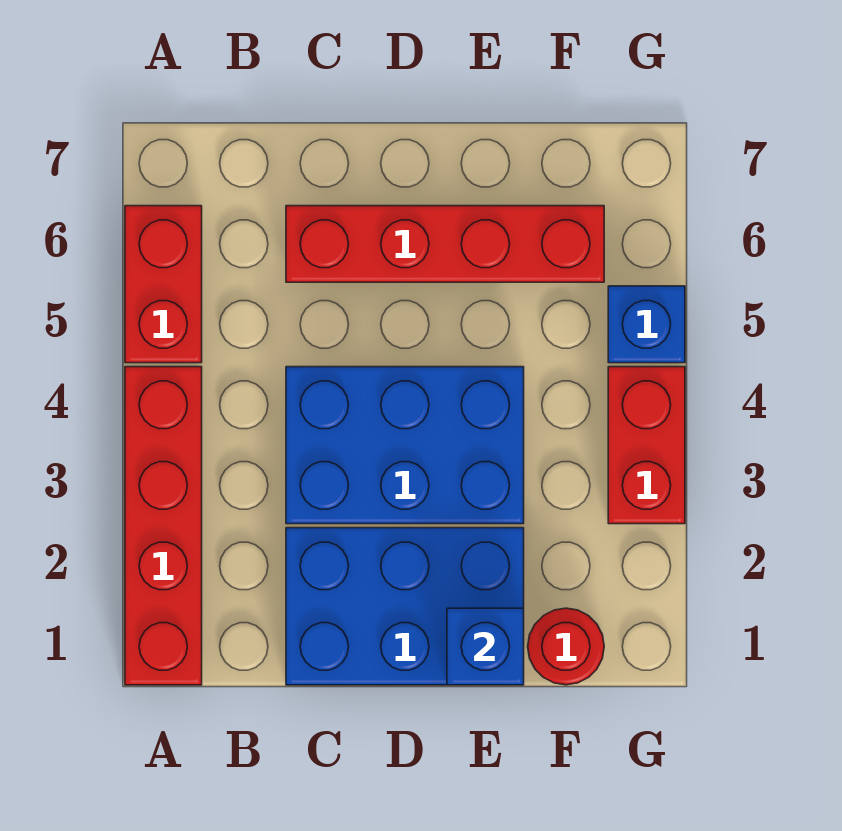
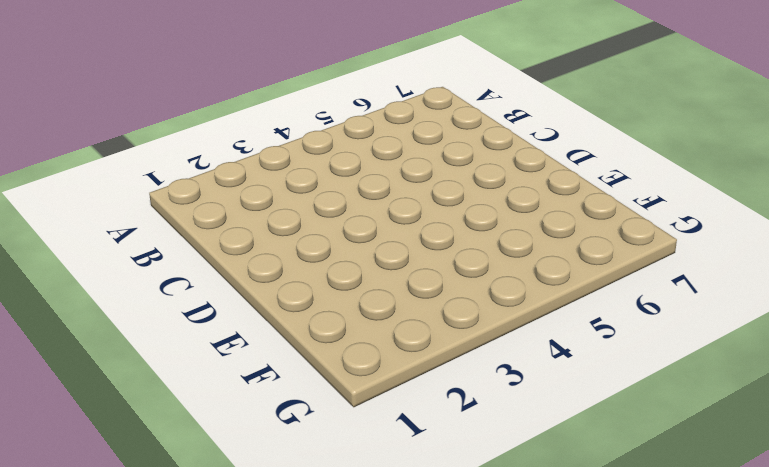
none -> red 1x4 brick [125,367,202,685]
none -> red 1x2 brick [125,206,202,363]

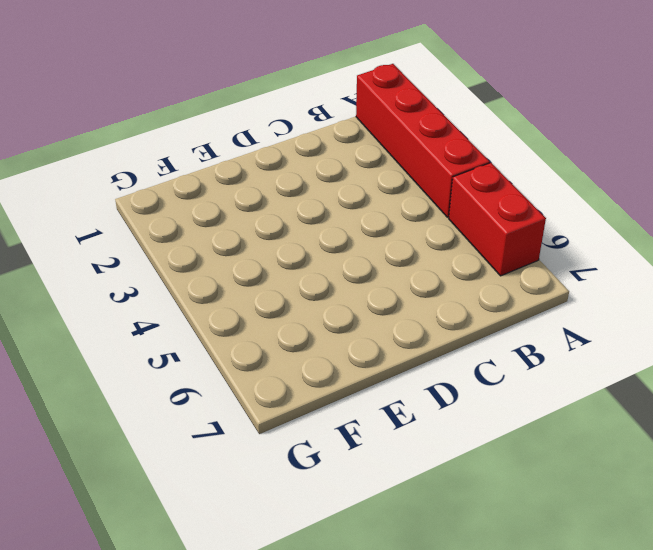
none -> blue 2x3 brick [286,528,524,685]
none -> blue 2x3 brick [286,367,524,524]

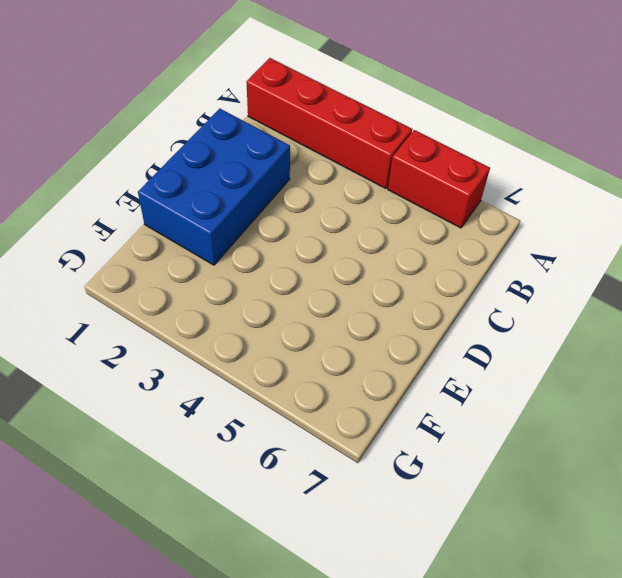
none -> blue 2x3 brick [286,367,524,524]
none -> red 1x4 brick [286,206,604,282]

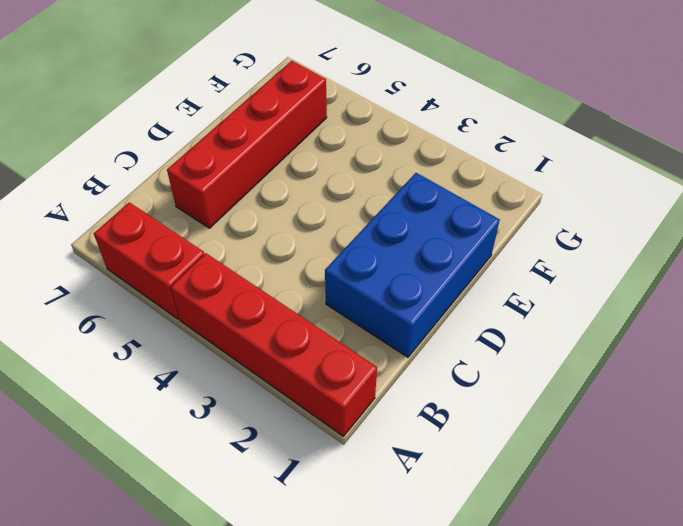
none -> blue 2x3 brick [286,367,524,524]
none -> red 1x1 round brick [528,608,604,685]

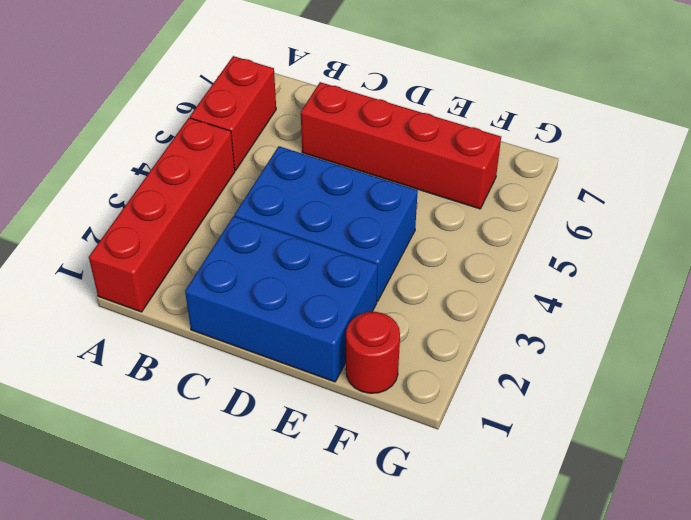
none -> red 1x2 brick [608,367,685,524]
none -> blue 1x1 brick [608,286,685,363]

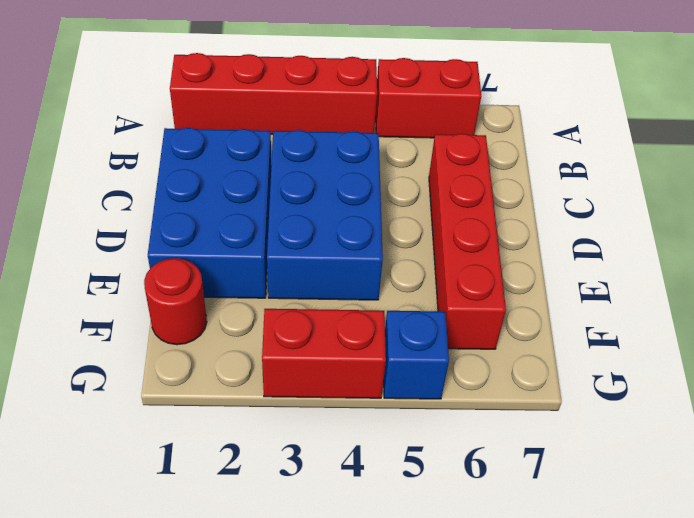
none -> blue 1x1 brick [447,608,524,685]

